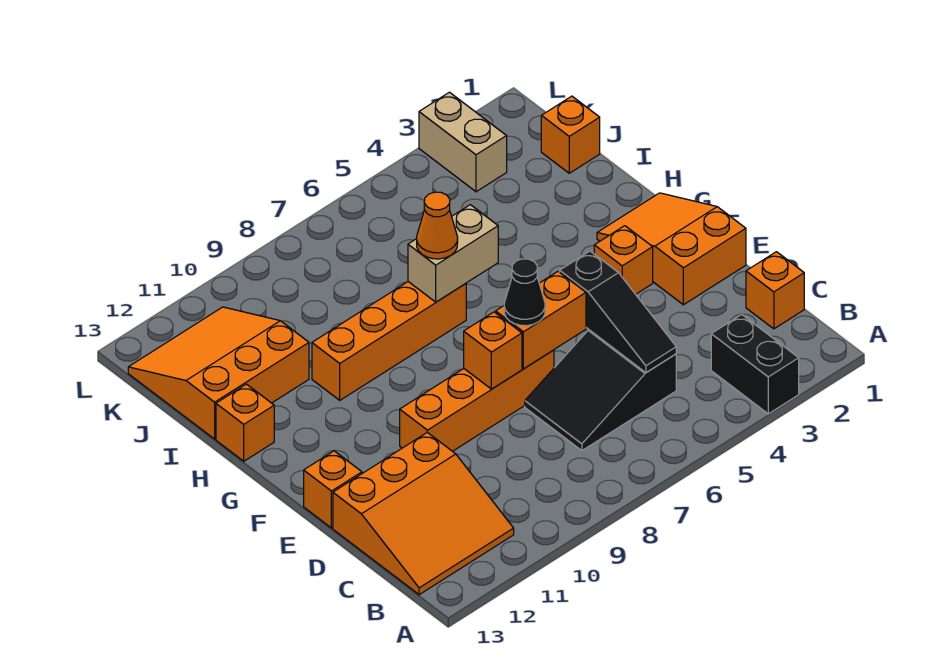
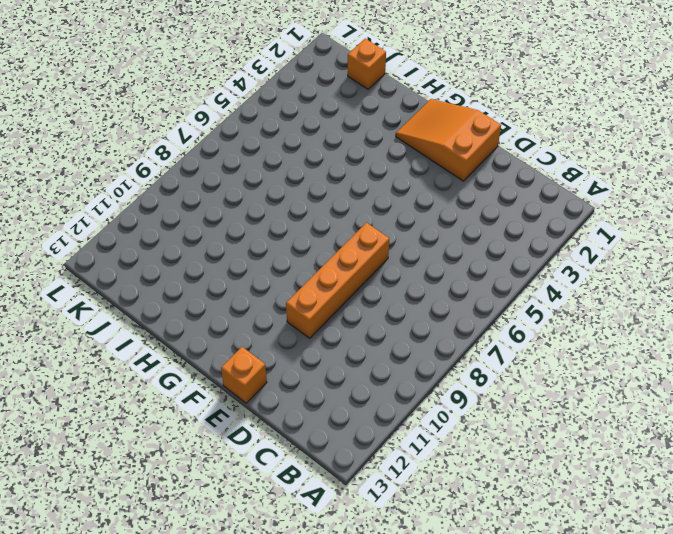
none -> black 1x2 brick [711,315,799,414]
none -> orange 3x3 slope [333,432,514,595]
none -> orange 1x1 brick [746,252,804,329]

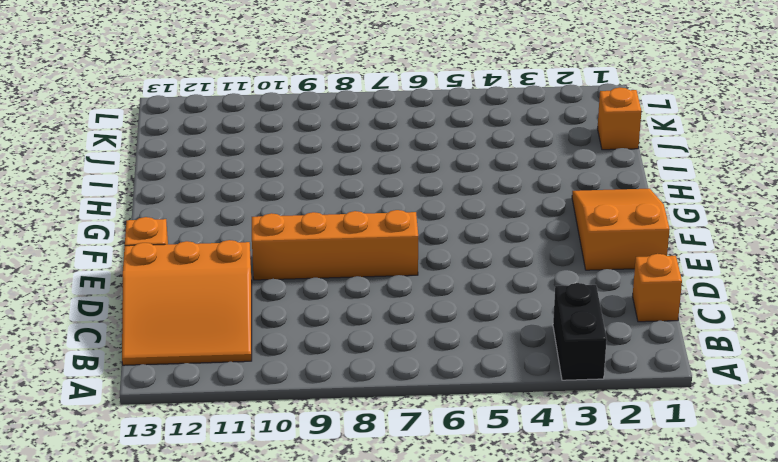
none -> black 2x3 slope [525,330,676,451]
none -> orange 1x1 brick [594,226,653,294]
none -> orange 1x4 brick [312,282,466,400]

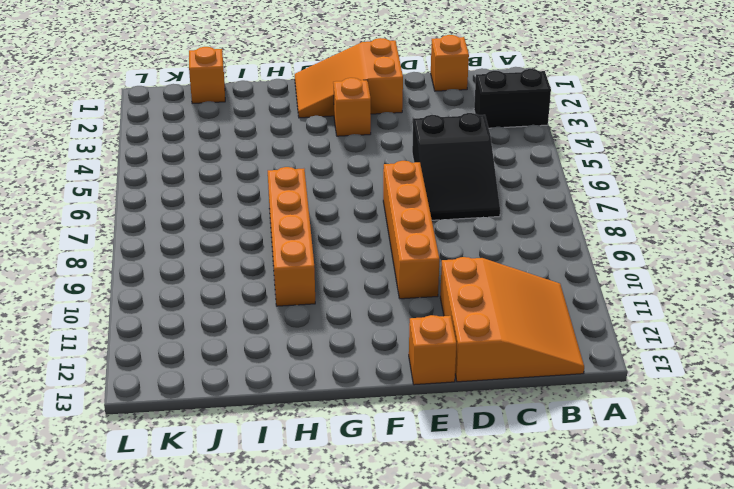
none -> orange 1x1 brick [216,384,274,461]
none -> orange 3x3 slope [128,307,309,439]
none -> tan 1x2 brick [419,92,507,192]

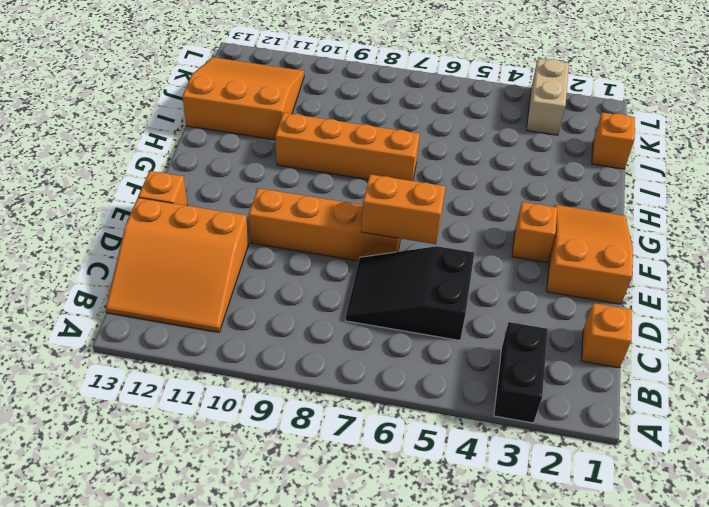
none -> orange 1x1 brick [216,384,274,461]
none -> black 1x3 slope [560,251,676,373]
none -> orange 1x1 brick [464,312,522,389]

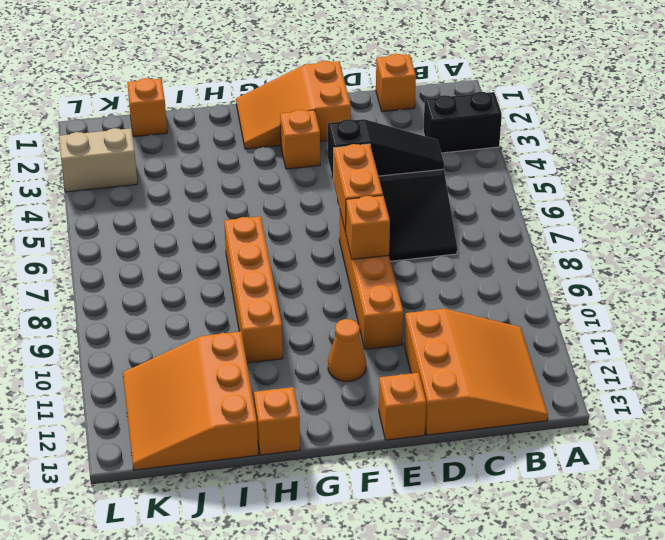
orange 1x1 cone [328,319,366,381] -> orange 1x1 cone moved to [417,192,458,259]
none -> tan 1x2 brick [408,205,498,302]
none -> black 1x1 cone [504,259,545,326]

